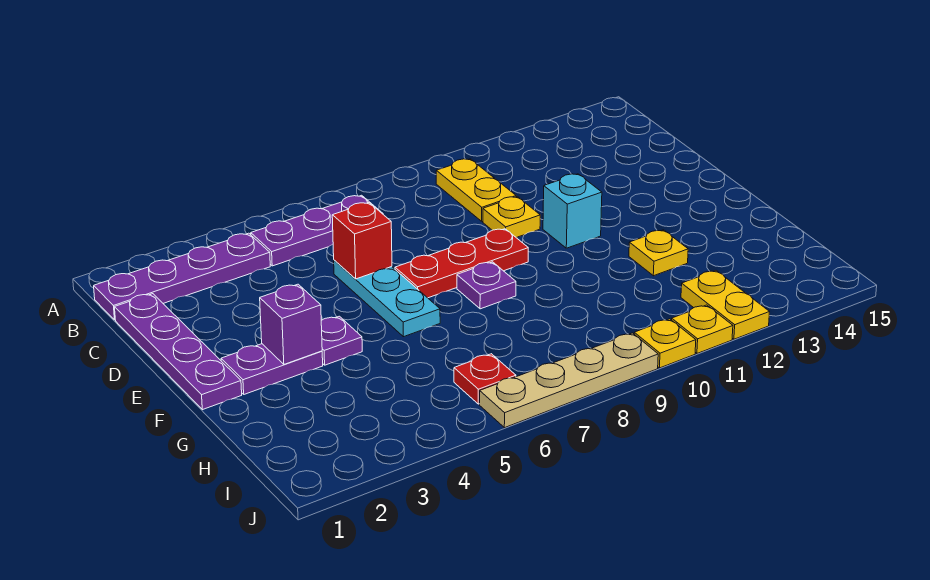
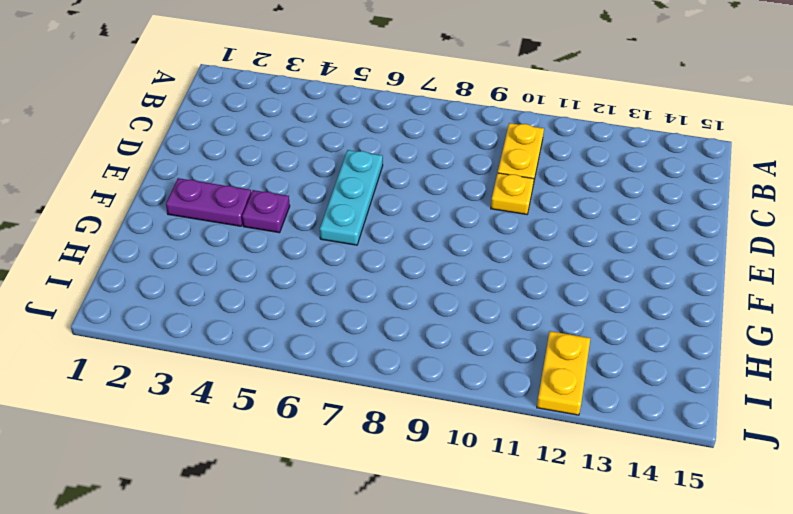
none -> purple 1x4 plate [94,233,270,320]
none -> purple 1x3 plate [251,195,383,266]
none -> purple 1x4 plate [115,294,242,410]

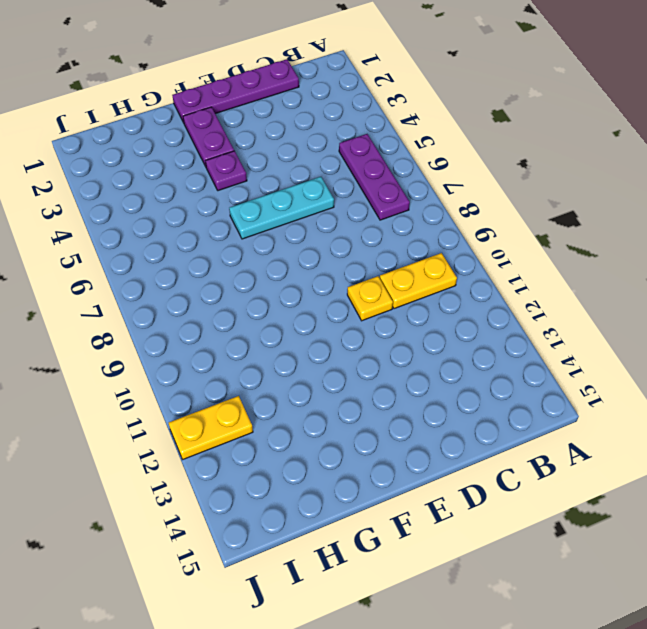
none -> purple 1x4 plate [94,233,270,320]
none -> red 1x3 plate [395,229,528,298]
none -> cyan 1x1 brick [543,174,602,248]

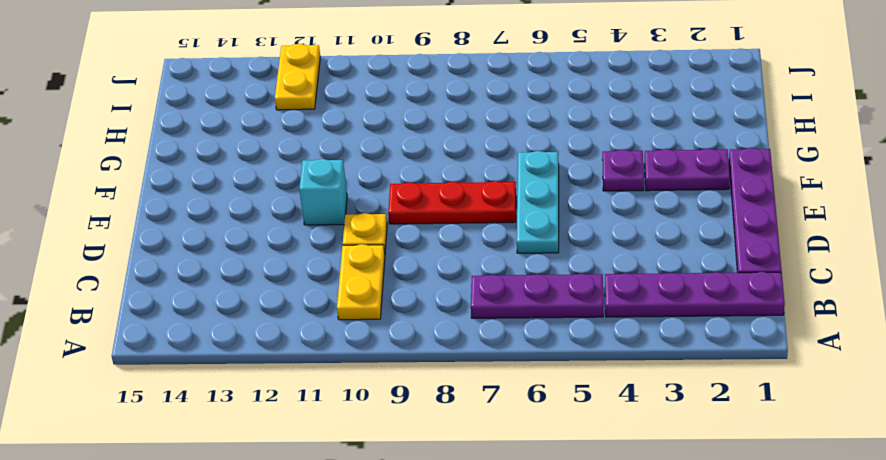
none -> purple 1x1 plate [457,262,516,309]
none -> yellow 1x1 plate [629,230,688,276]
none -> red 1x1 plate [454,354,516,404]

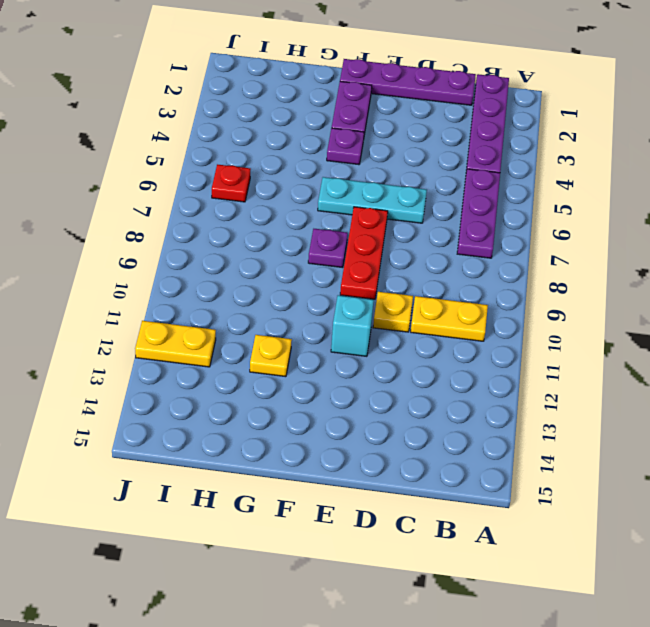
none -> tan 1x4 plate [480,333,658,428]
none -> yellow 1x1 plate [634,319,696,368]
none -> yellow 1x1 plate [672,305,733,353]

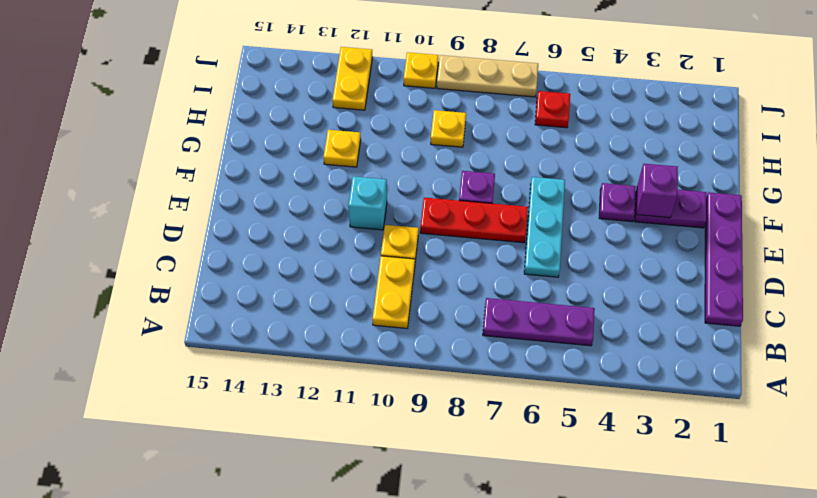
yellow 1x1 plate [431,110,466,147] -> yellow 1x1 plate moved to [672,305,733,353]
tan 1x3 plate [437,55,538,97] -> tan 1x4 plate [480,333,658,428]
none -> purple 1x4 plate [94,233,270,320]
none -> red 1x1 brick [332,203,392,279]

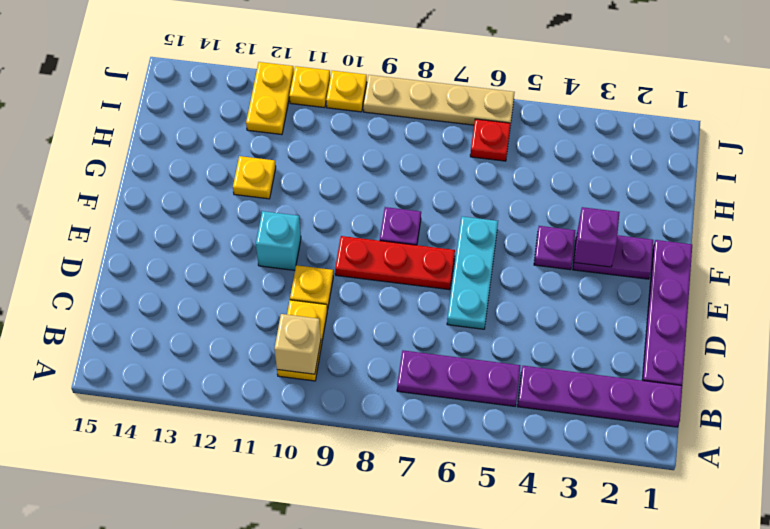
tan 1x1 brick [274,314,321,374] -> none
none -> red 1x1 brick [332,203,392,279]

